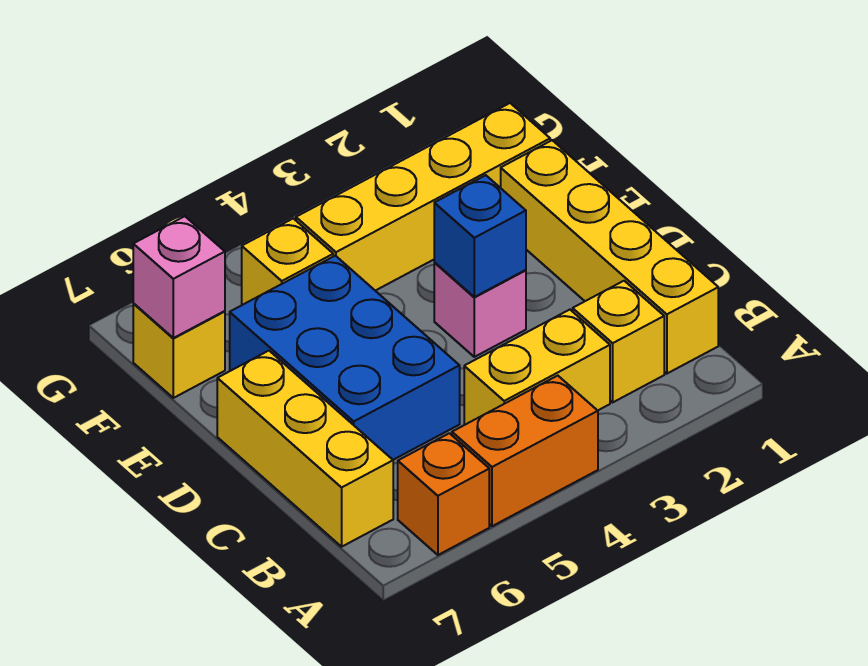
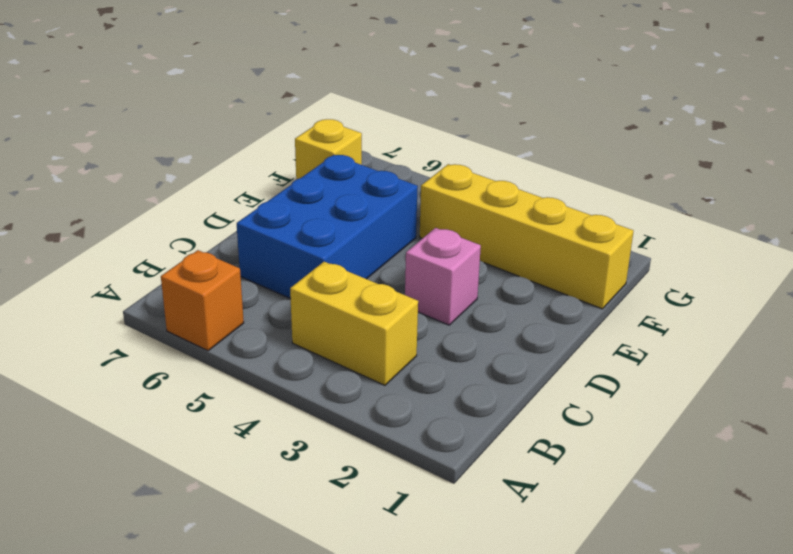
none -> orange 1x2 brick [452,376,598,526]
none -> yellow 1x4 brick [501,140,718,374]
none -> yellow 1x1 brick [573,281,664,402]

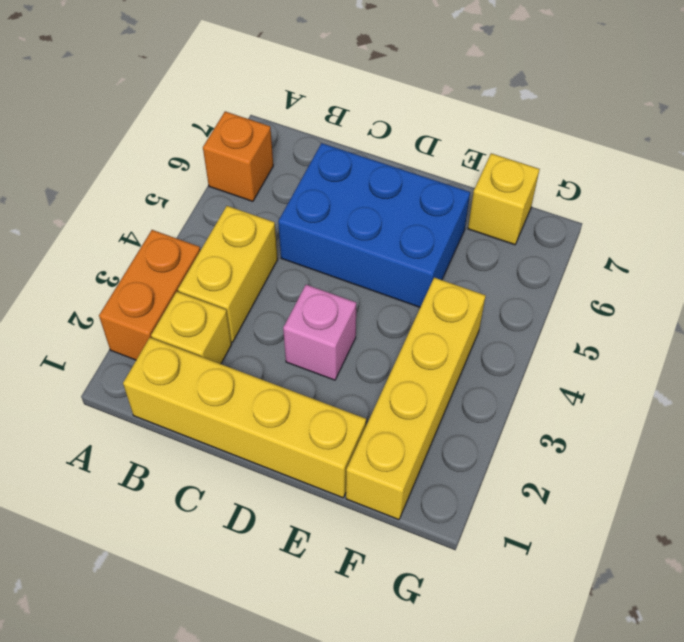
orange 1x2 brick [99,230,200,360] -> orange 1x2 brick moved to [452,376,598,526]
none -> yellow 1x3 brick [217,351,393,547]
none -> yellow 1x1 brick [242,218,333,305]
none -> blue 1x1 brick [434,175,526,297]

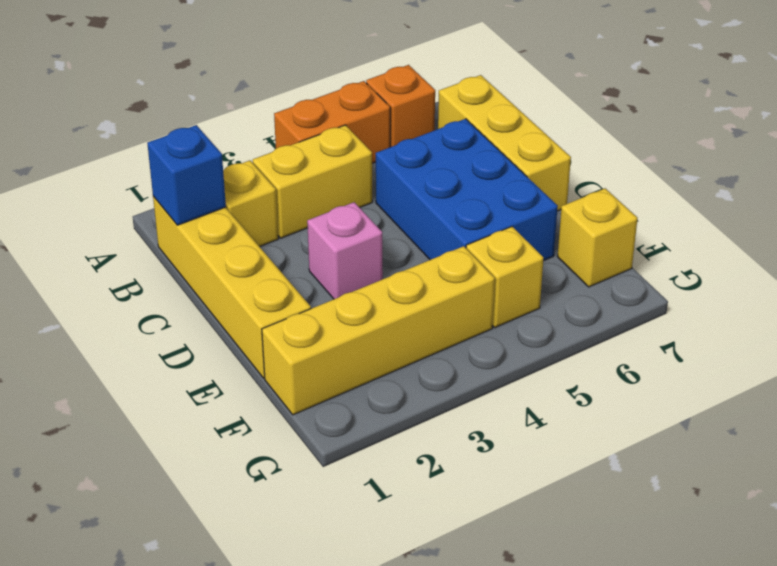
blue 1x1 brick [147,125,226,225] -> blue 1x1 brick moved to [434,175,526,297]
none -> pink 1x1 brick [133,216,225,338]

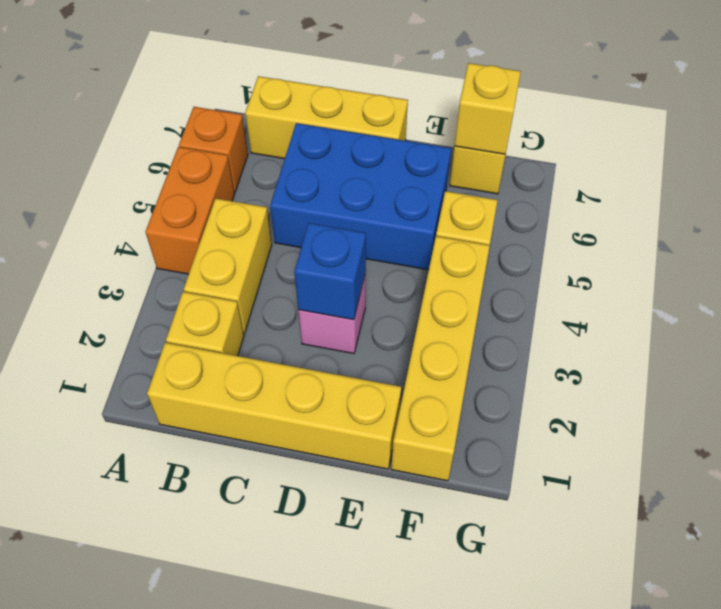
yellow 1x1 brick [454,63,521,154] -> pink 1x1 brick [133,216,225,338]

